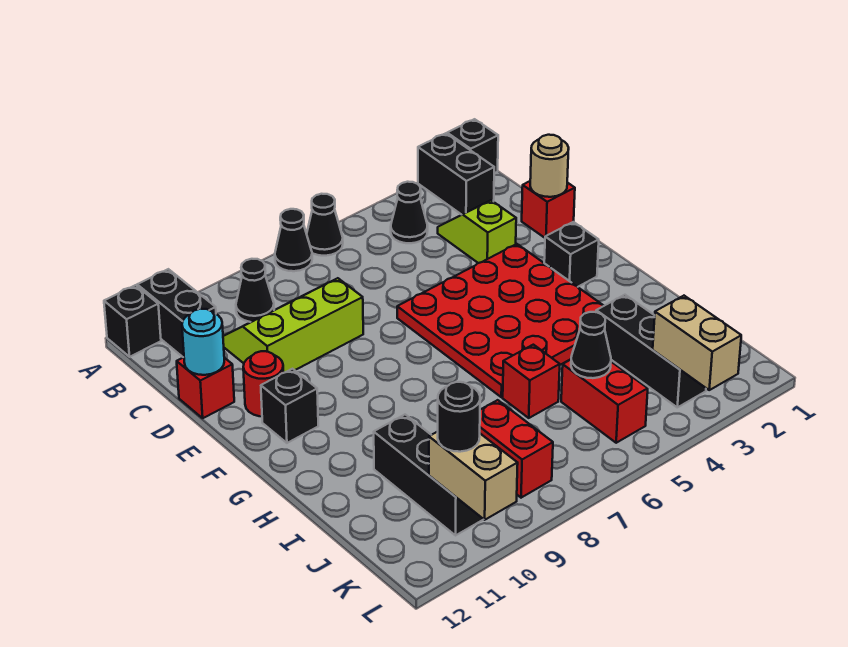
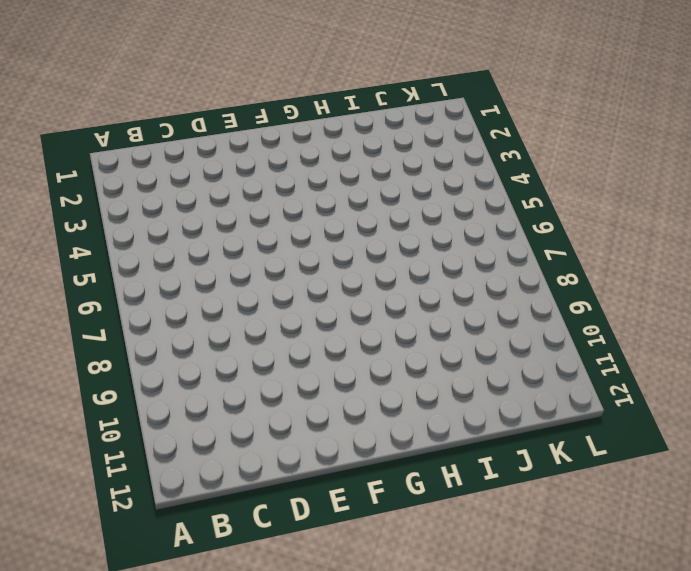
none -> black 1x1 brick [447,119,498,173]
none -> black 1x2 brick [418,133,494,215]
none -> black 1x1 cone [307,194,343,256]

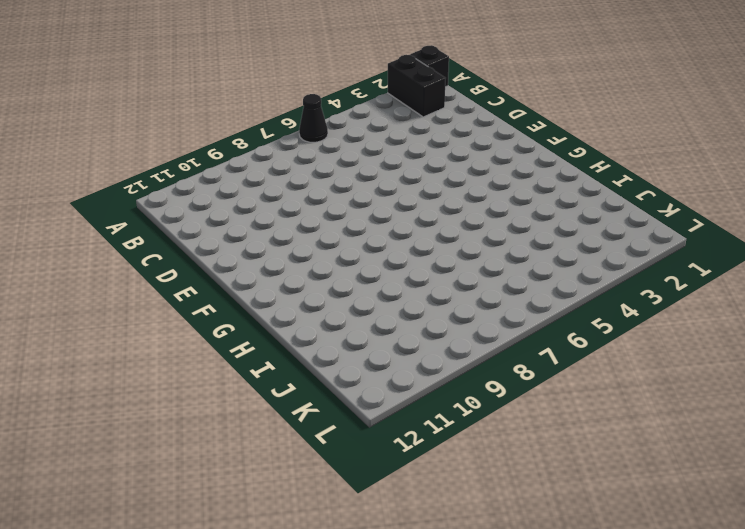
none -> black 1x1 cone [275,209,312,271]
none -> black 1x2 brick [137,269,216,357]
none -> black 1x1 brick [104,285,161,357]

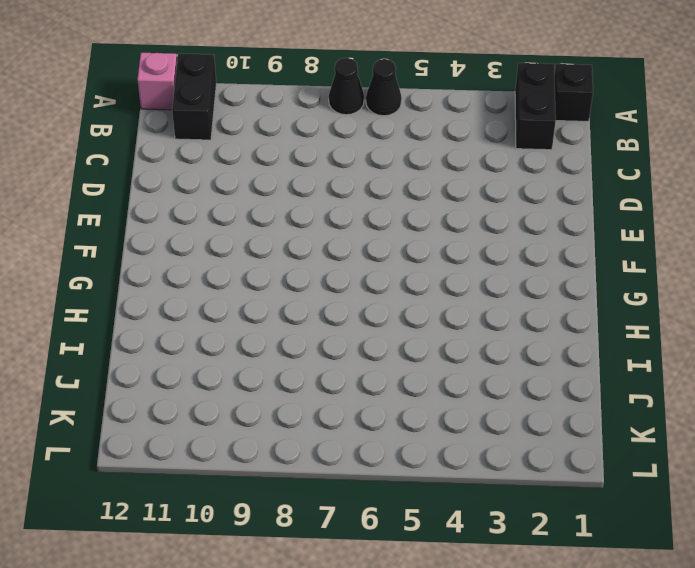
pink 1x1 brick [137,53,177,110] -> black 1x1 brick [104,285,161,357]
none -> black 1x1 cone [391,182,428,243]
none -> black 1x1 cone [236,259,274,322]
none -> lime 1x2 slope [438,200,516,263]

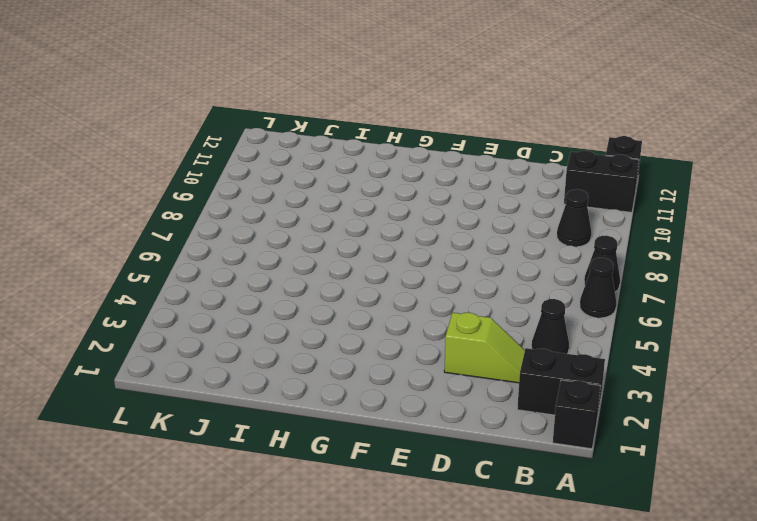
none -> lime 2x3 slope [223,278,363,373]
none -> red 1x1 brick [522,181,575,238]
none -> red 1x1 brick [177,357,234,418]

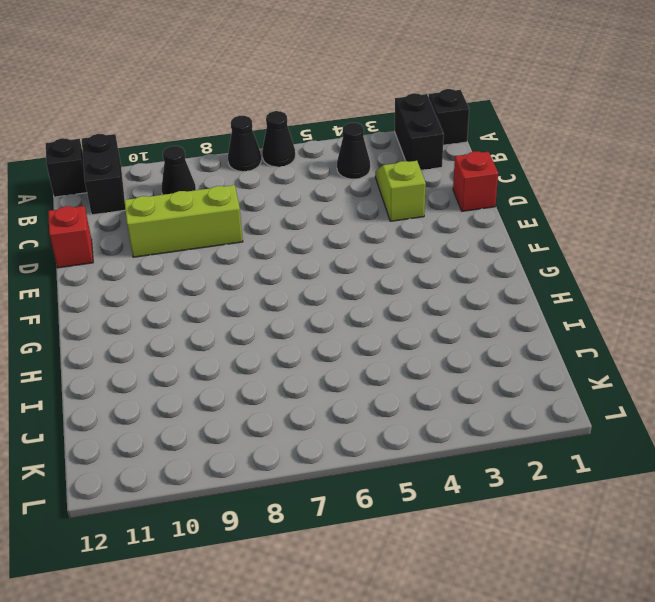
none -> red 4x4 plate [397,244,604,397]
none -> red 1x1 round brick [243,351,284,416]
none -> black 1x1 brick [544,222,599,287]

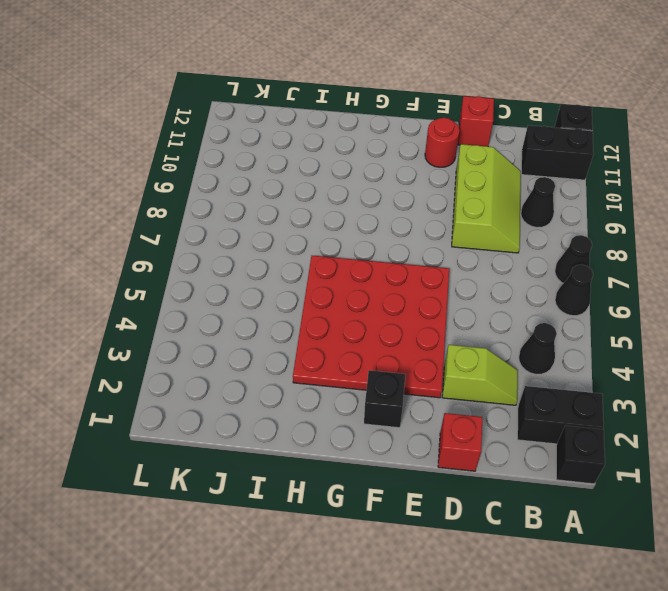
none -> black 1x1 brick [261,369,318,443]
none -> black 1x3 brick [596,295,706,407]
none -> red 1x1 brick [503,345,560,418]

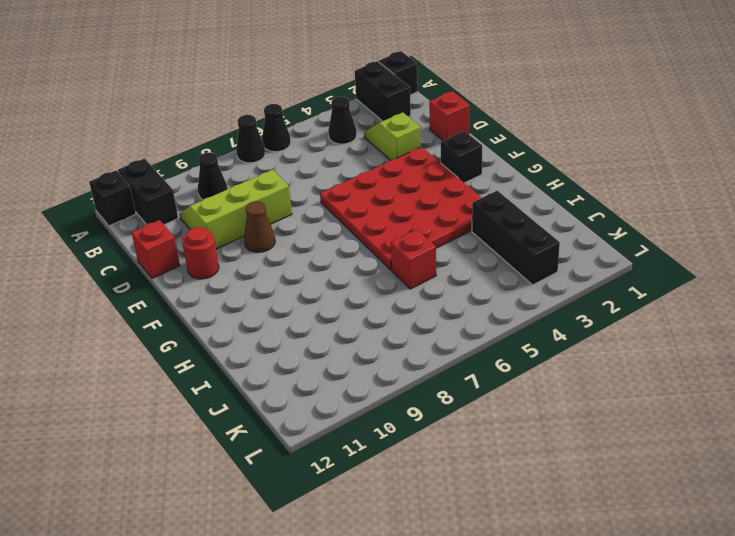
brown 1x1 cone [244,201,275,252] -> none
none -> black 1x1 brick [261,369,318,443]
none -> black 1x3 brick [374,415,484,535]
none -> red 1x2 brick [561,360,648,443]

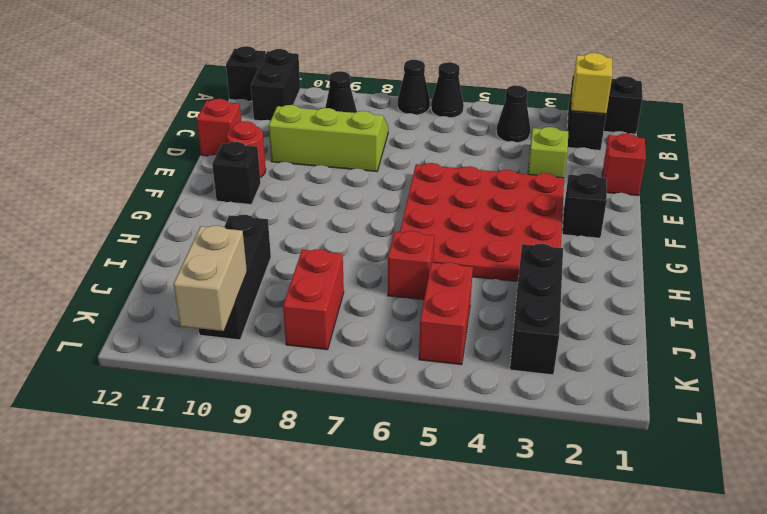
yellow 1x1 brick [571,53,612,114] -> none
none -> tan 1x1 round brick [530,135,569,197]
none -> cyan 1x1 round brick [182,309,224,375]
none -> black 1x1 cone [571,312,611,378]

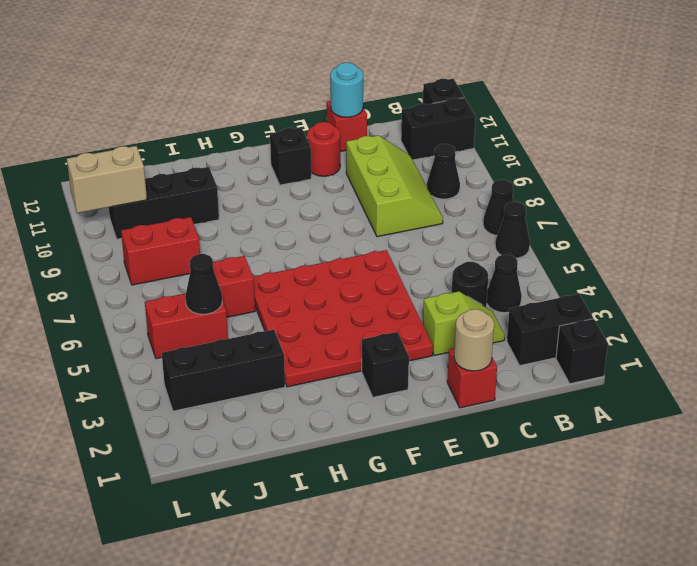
black 1x1 round brick [452,262,488,307] -> black 1x1 round brick moved to [438,382,480,452]
none -> tan 1x2 brick [653,296,741,390]

